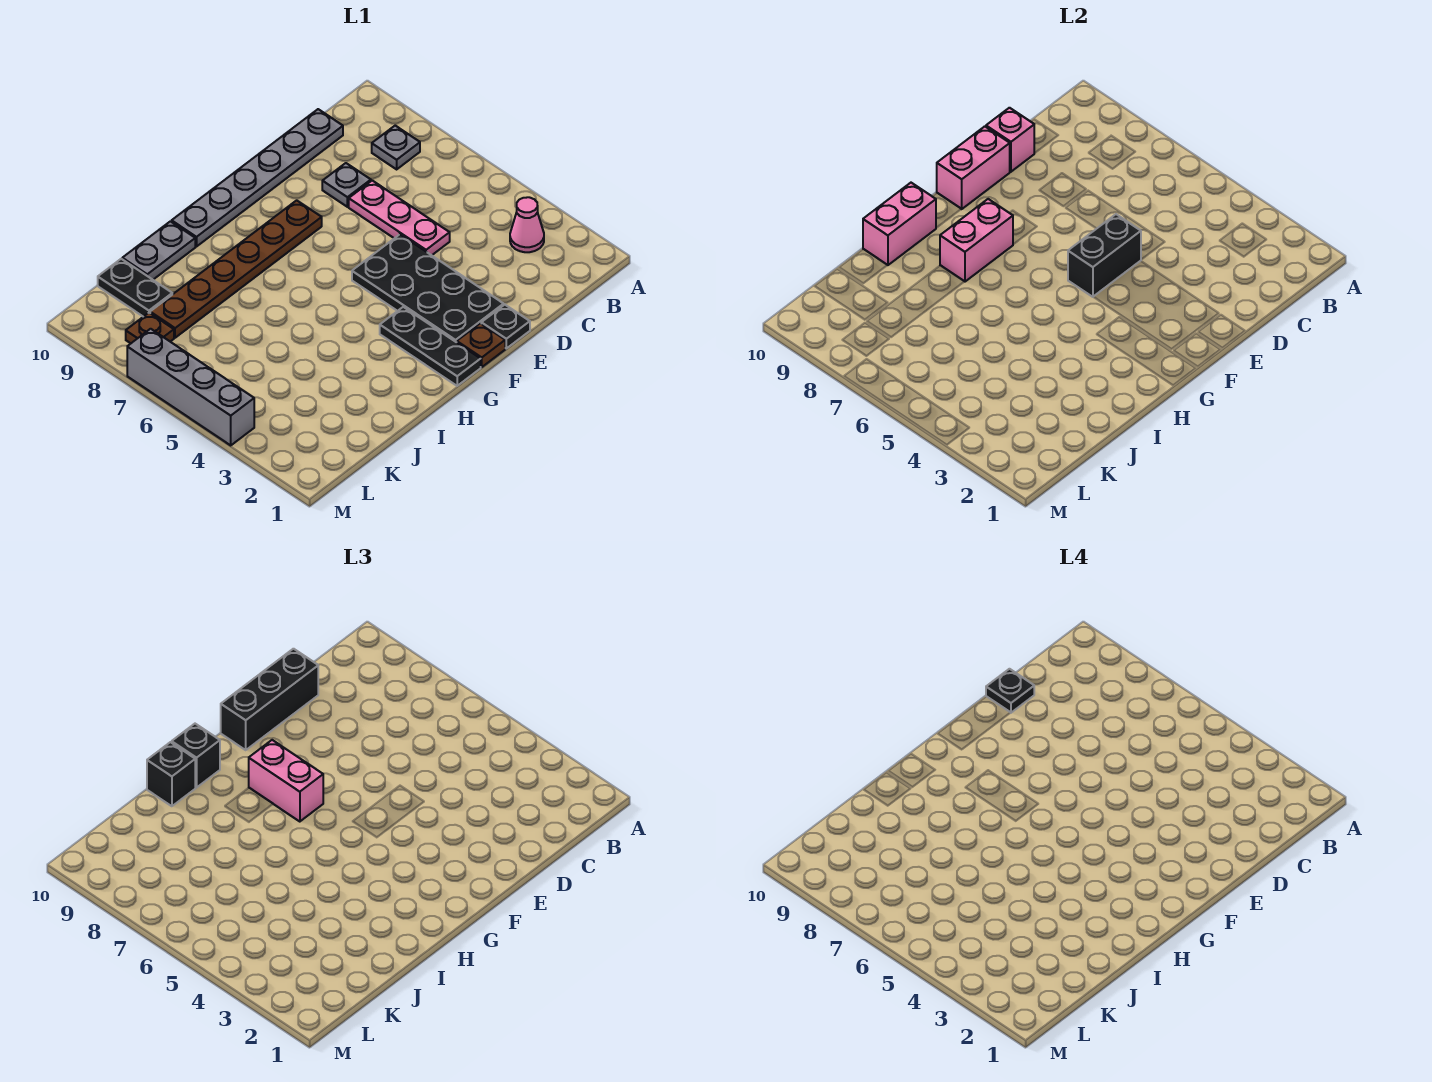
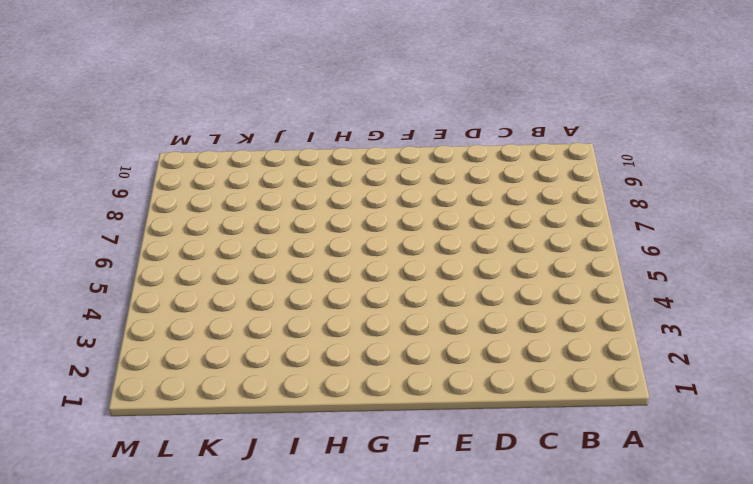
none -> pink 1x1 cone [510,197,544,252]
none -> grey 1x1 plate [372,126,420,169]
none -> grey 1x6 plate [172,109,343,247]

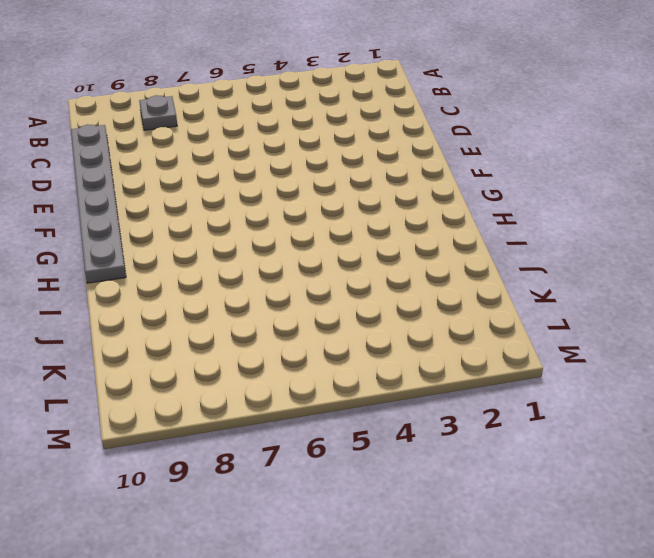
none -> pink 1x1 cone [510,197,544,252]
none -> pink 1x3 plate [349,181,450,255]
none -> grey 1x1 plate [322,163,371,207]

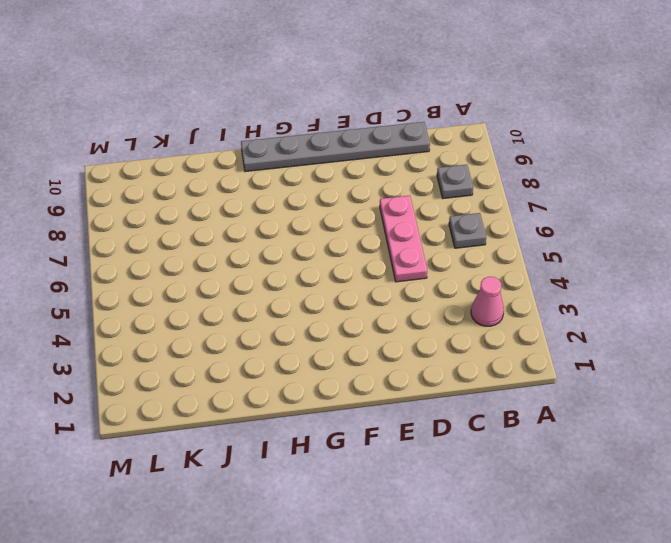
grey 1x1 plate [449,213,486,248] -> grey 1x1 plate moved to [322,163,371,207]
none -> black 1x1 plate [481,305,530,348]
none -> black 2x4 plate [352,235,504,342]
none -> brown 1x1 plate [457,323,505,367]

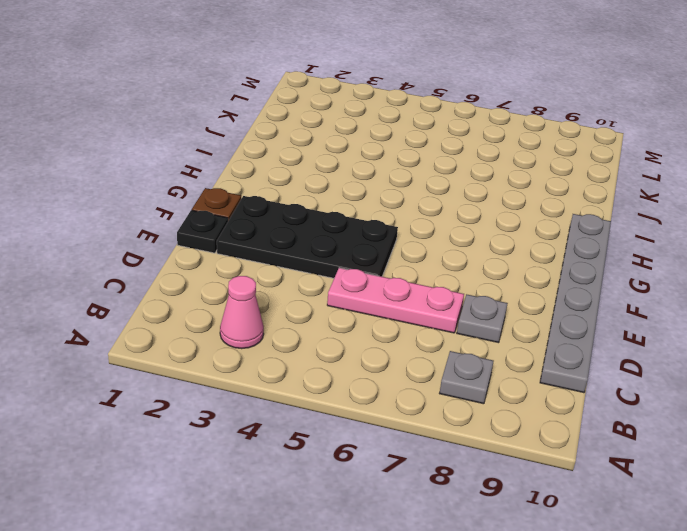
none -> brown 1x6 plate [150,200,322,338]
none -> black 1x3 plate [380,307,481,386]
none -> grey 1x2 plate [122,221,195,280]

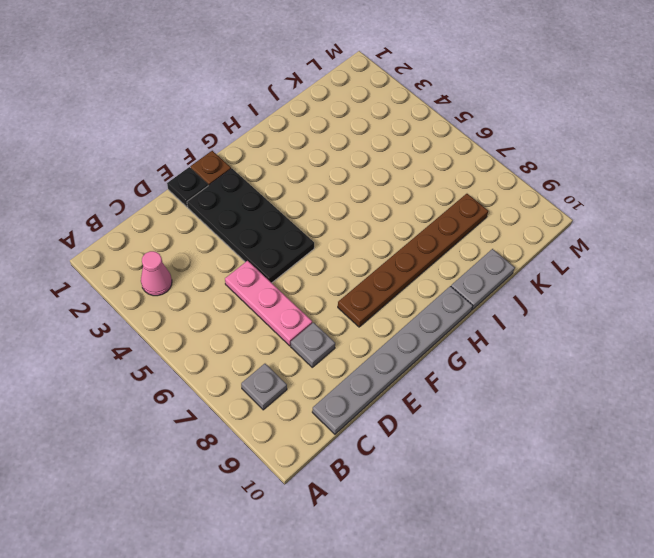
none -> black 1x3 plate [380,307,481,386]
none -> black 1x2 plate [98,259,172,317]
none -> brown 1x1 plate [126,313,174,343]

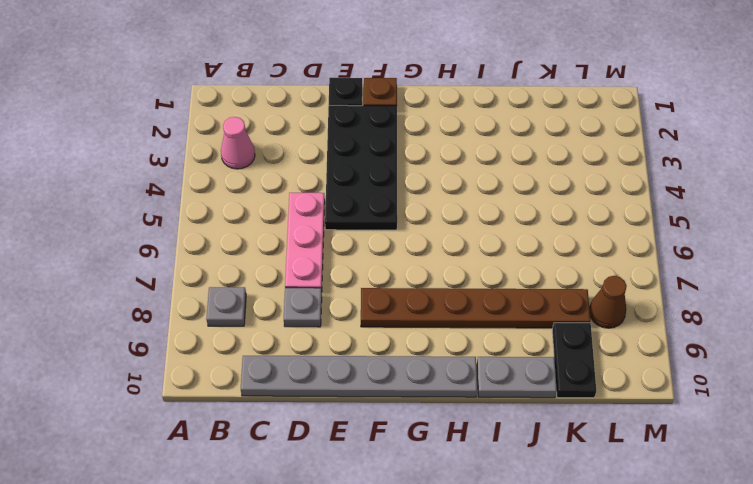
brown 1x1 cone [589,276,627,328] -> brown 1x1 plate [126,313,174,343]
none -> black 1x3 plate [380,307,481,386]
none -> grey 1x4 brick [127,329,254,445]
none -> pink 1x1 brick [986,108,1034,172]

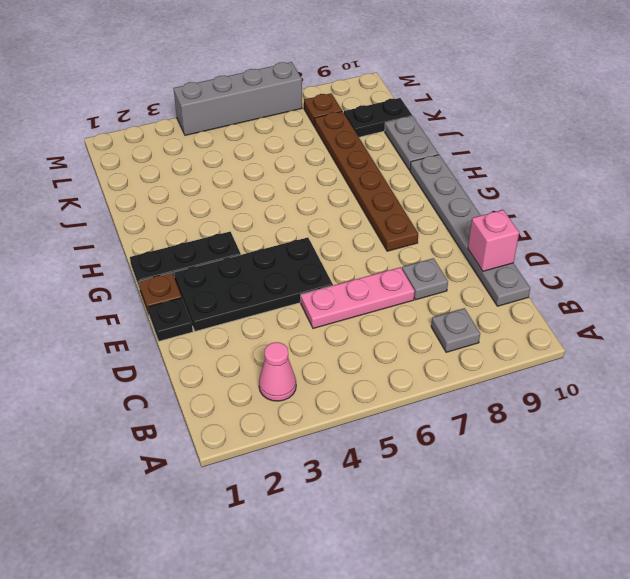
none -> black 1x2 brick [1068,214,1141,297]
none -> pink 1x2 brick [937,126,1010,209]
none -> pink 1x2 brick [940,199,1013,282]

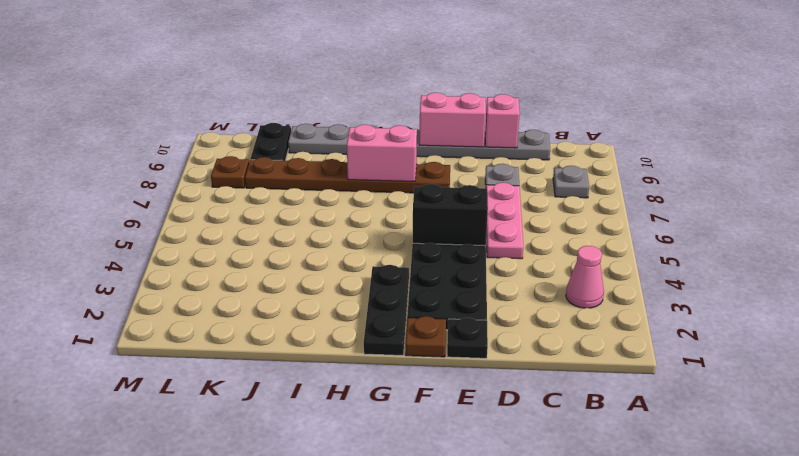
none -> grey 1x4 brick [127,329,254,445]
none -> pink 1x2 brick [863,183,936,265]
none -> black 1x3 brick [221,649,318,750]

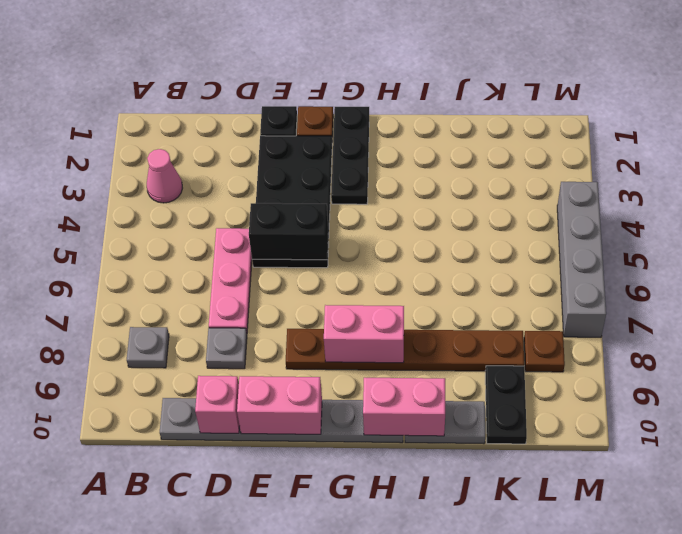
none -> black 1x3 brick [221,649,318,750]
none -> pink 1x2 brick [249,740,323,822]
none -> black 1x1 brick [172,724,220,788]

